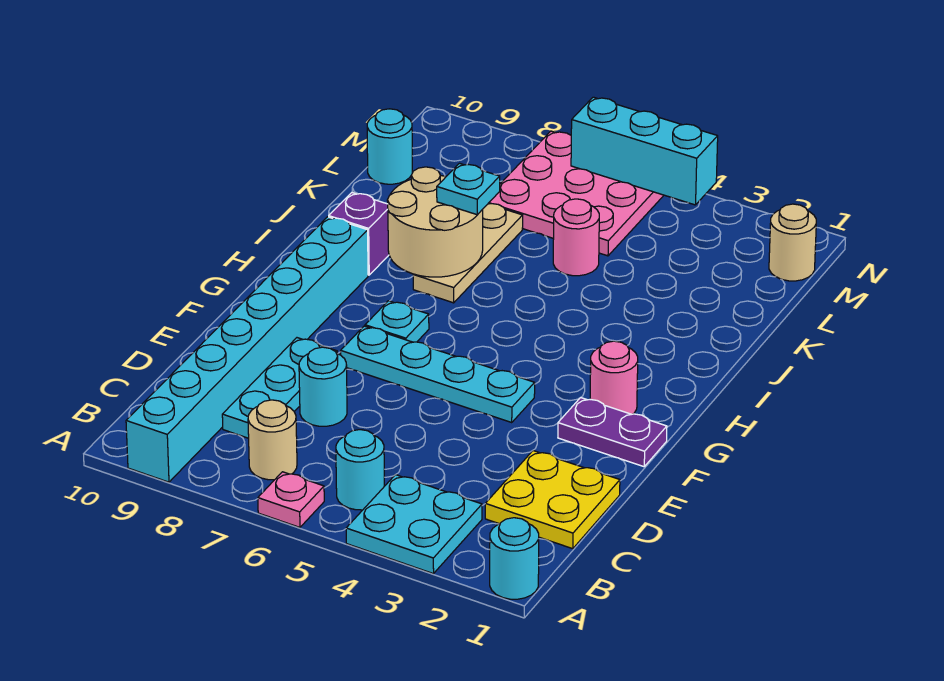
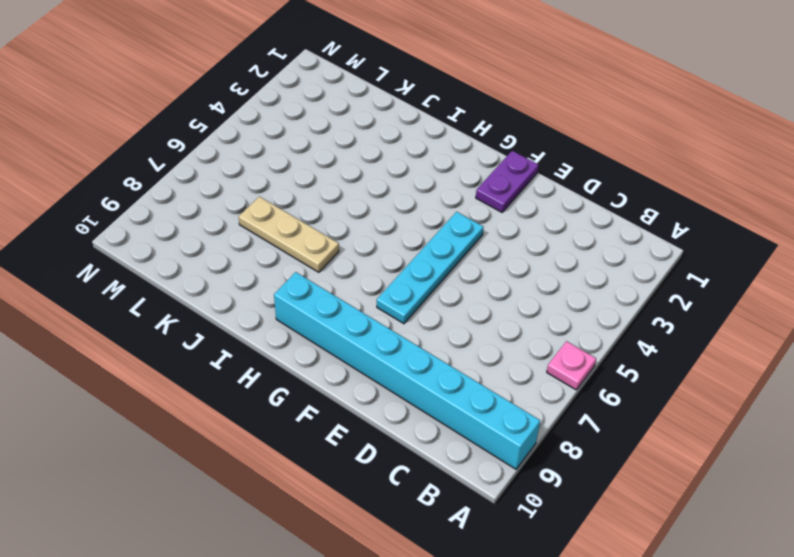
none -> cyan 1x1 round brick [490,518,539,599]
none -> cyan 2x2 plate [346,475,482,574]
none -> cyan 1x1 round brick [336,430,384,510]

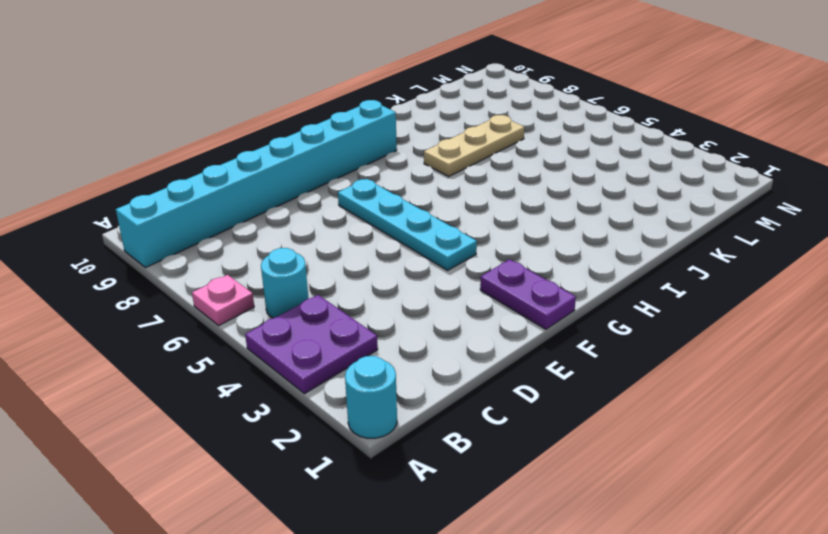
purple 2x2 plate [245,295,378,394] -> cyan 2x2 plate [346,475,482,574]
none -> tan 1x1 round brick [248,400,297,480]
none -> yellow 2x2 plate [485,451,620,549]
none -> cyan 1x3 plate [222,338,337,438]

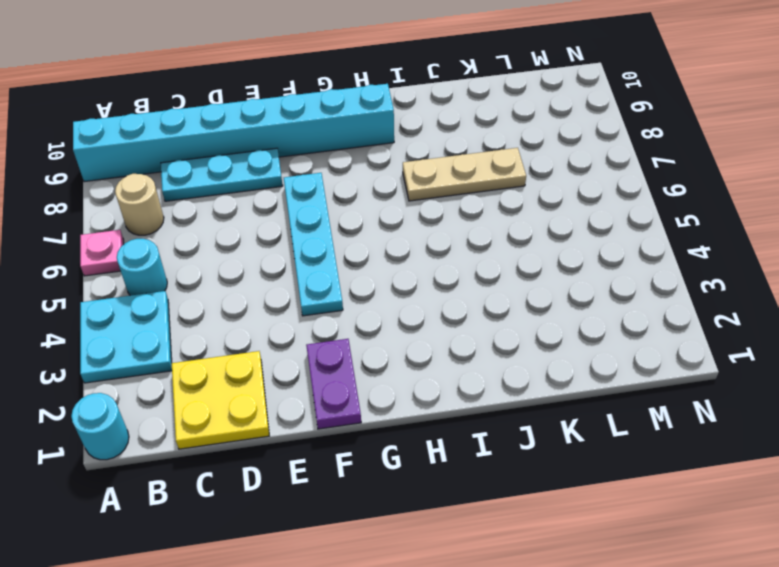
none -> cyan 1x1 round brick [299,347,347,426]
none -> pink 1x1 round brick [590,341,638,414]
none -> cyan 1x1 plate [365,301,429,342]

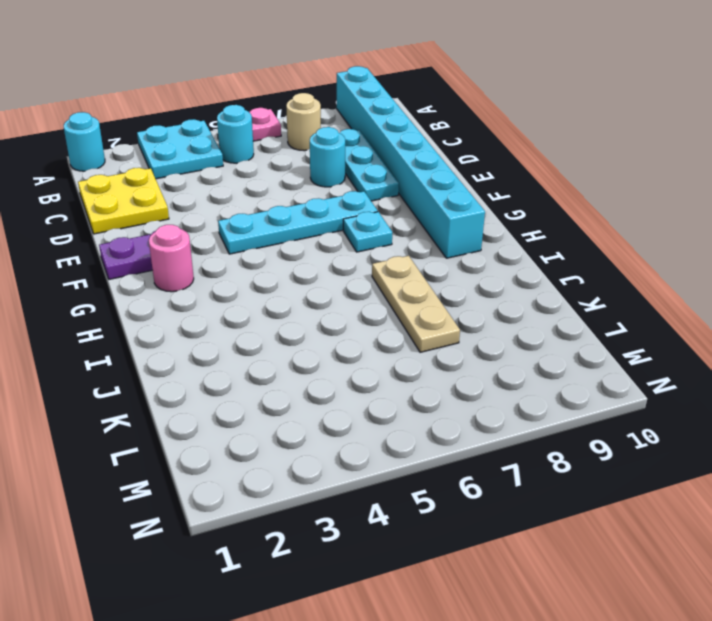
none -> purple 1x1 brick [329,193,389,275]
none -> pink 1x1 round brick [553,199,599,276]
none -> pink 3x3 plate [488,131,664,256]

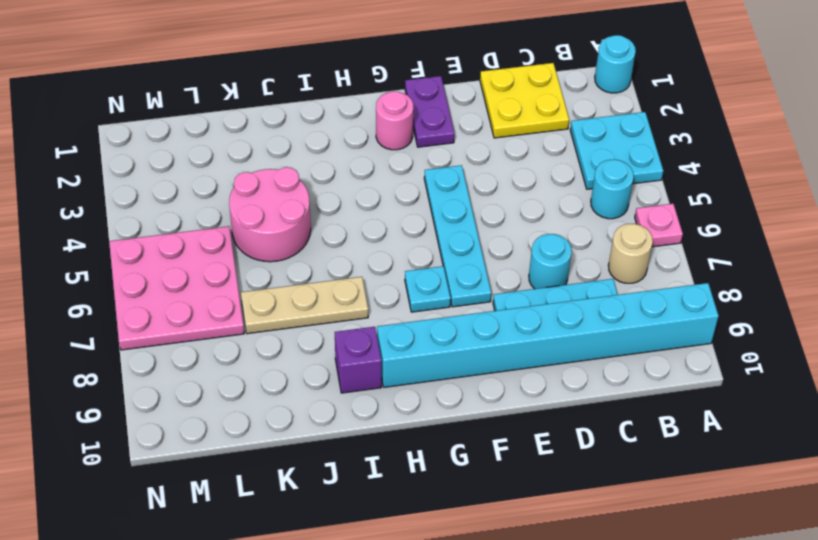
pink 2x2 round brick [229,167,311,262] -> pink 1x1 round brick [553,199,599,276]
none -> cyan 1x1 round brick [367,109,412,184]
none -> tan 1x1 round brick [769,204,816,281]
none -> tan 2x2 round brick [387,167,483,277]

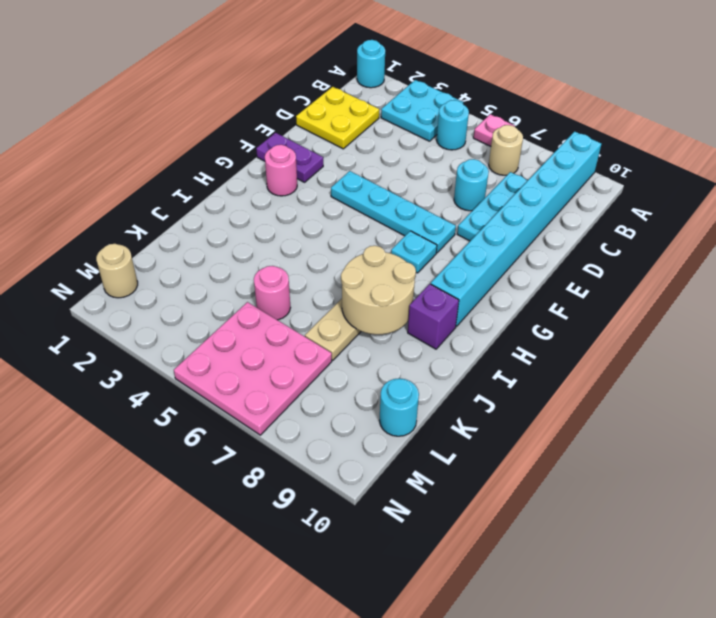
none -> cyan 1x3 brick [571,97,718,205]
none -> cyan 1x1 plate [437,163,500,215]

